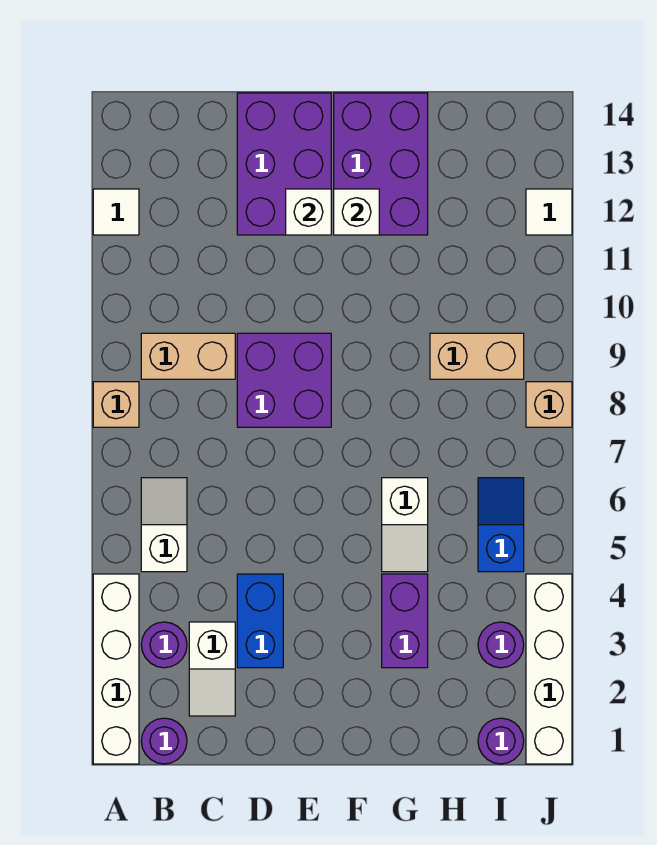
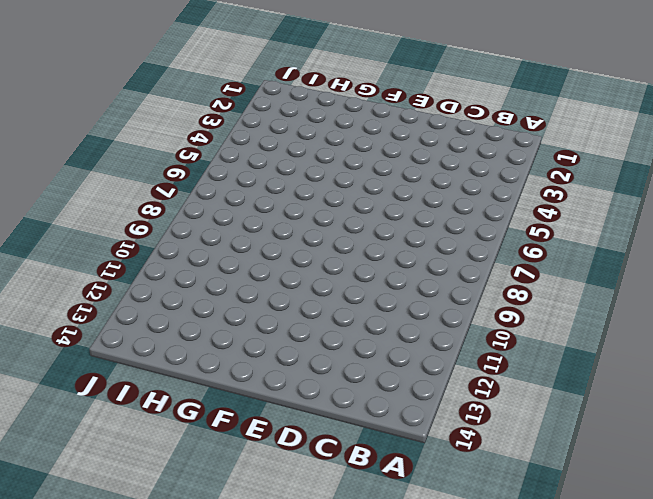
none -> white 1x4 brick [93,574,139,764]
none -> tan 1x1 brick [93,382,139,427]
none -> white 1x1 tile [93,189,139,235]

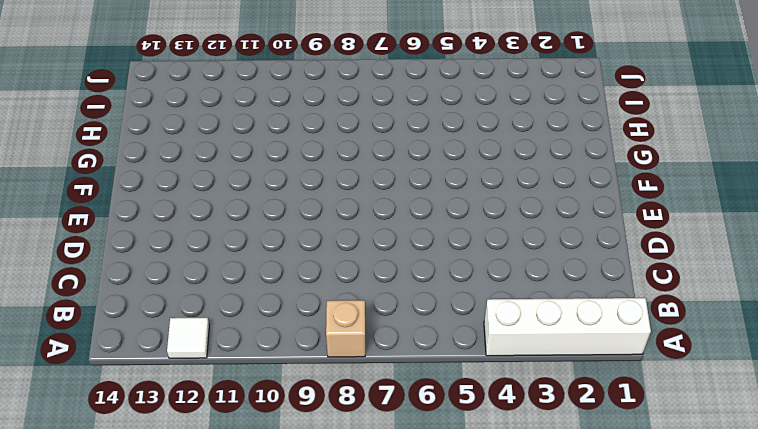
none -> purple 1x1 round brick [141,718,187,764]
none -> purple 1x1 round brick [141,622,187,668]
none -> white 1x2 slope [141,478,187,572]

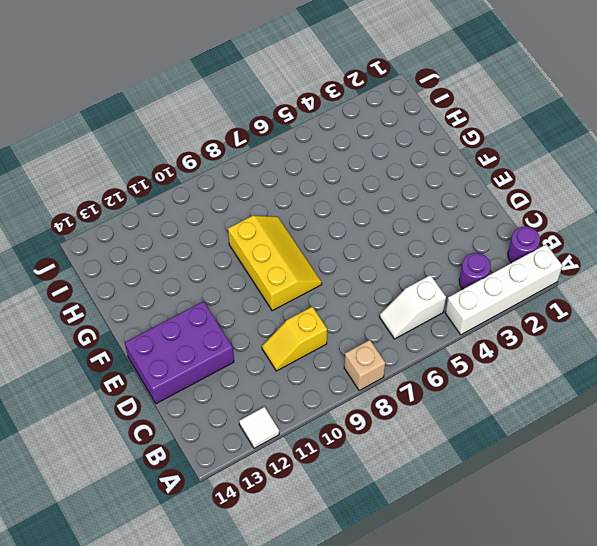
yellow 1x2 slope [262,307,327,371] -> tan 1x2 brick [141,333,235,379]
yellow 2x3 slope [228,216,322,311] -> purple 2x2 brick [237,333,331,427]
none -> white 1x2 slope [189,622,235,716]
none -> blue 1x2 brick [237,574,283,668]
none -> purple 2x3 brick [334,93,428,235]

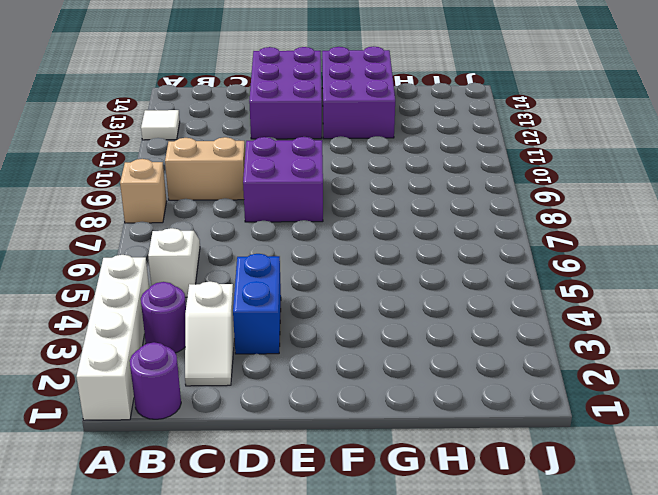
none -> purple 1x2 brick [382,574,428,668]
none -> white 1x2 slope [382,478,428,572]
none -> tan 1x2 brick [430,333,524,379]

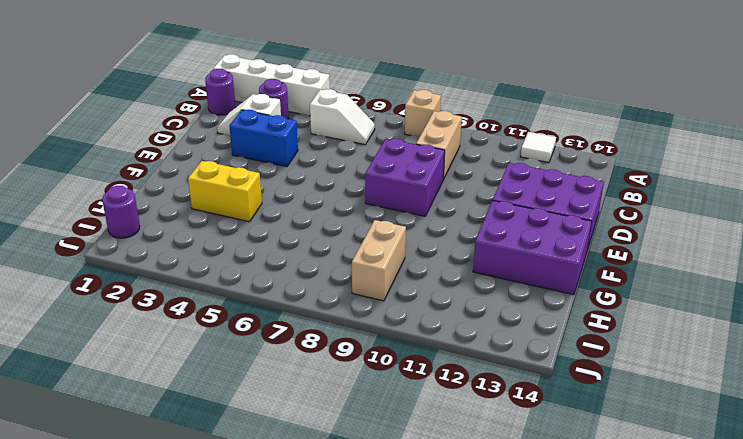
yellow 1x2 brick [188,161,262,222] -> purple 1x2 brick [382,574,428,668]
none -> white 1x2 slope [382,478,428,572]
none -> purple 1x1 round brick [478,622,524,668]
none -> blue 1x2 slope [478,478,524,572]

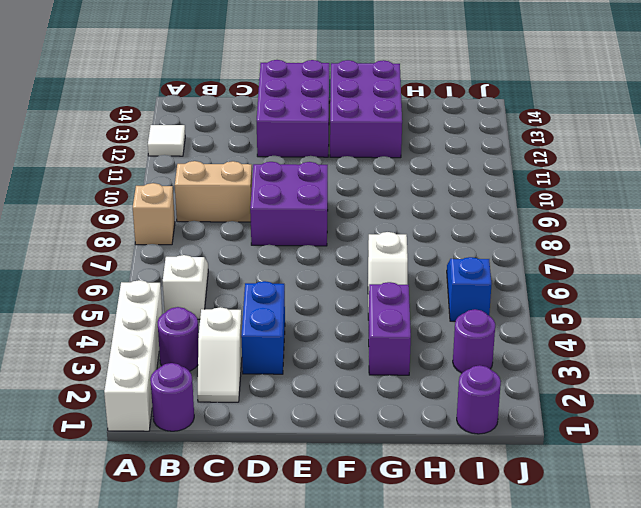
none -> tan 1x2 brick [430,333,524,379]
none -> white 1x4 brick [526,574,572,764]
none -> tan 1x1 brick [526,382,572,427]

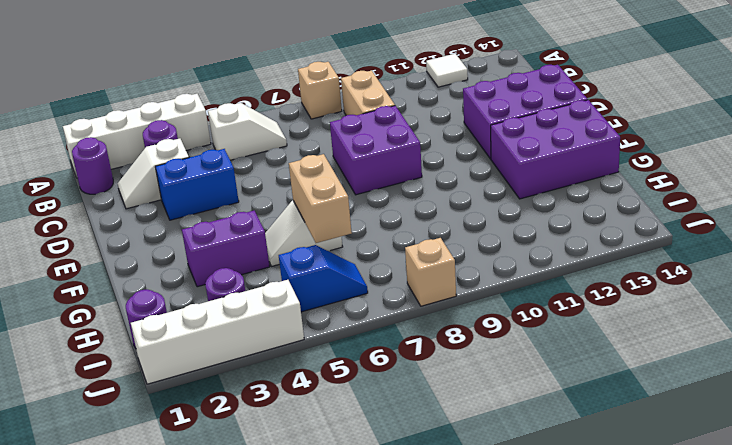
tan 1x2 brick [289,154,352,243] -> tan 1x2 brick moved to [430,333,524,379]
none -> white 1x1 tile [526,189,572,235]
none -> white 1x1 brick [286,189,331,235]
none -> white 1x1 brick [334,189,379,235]

